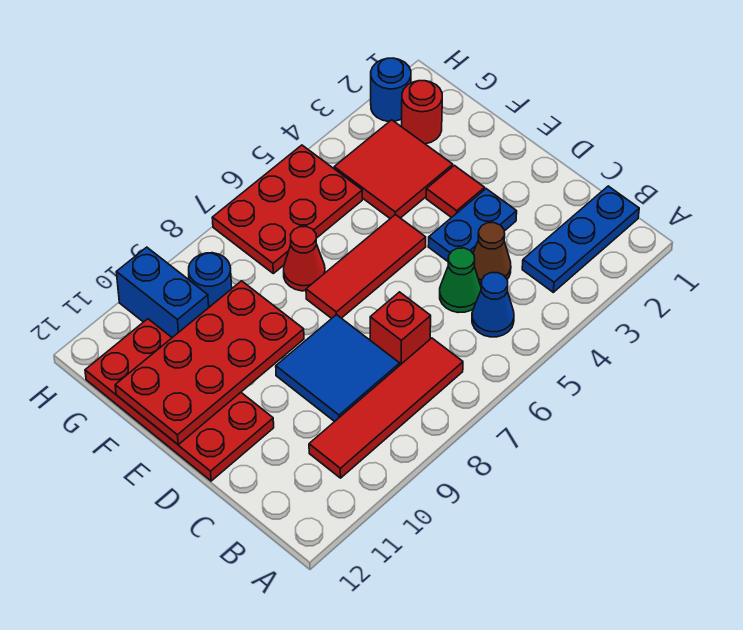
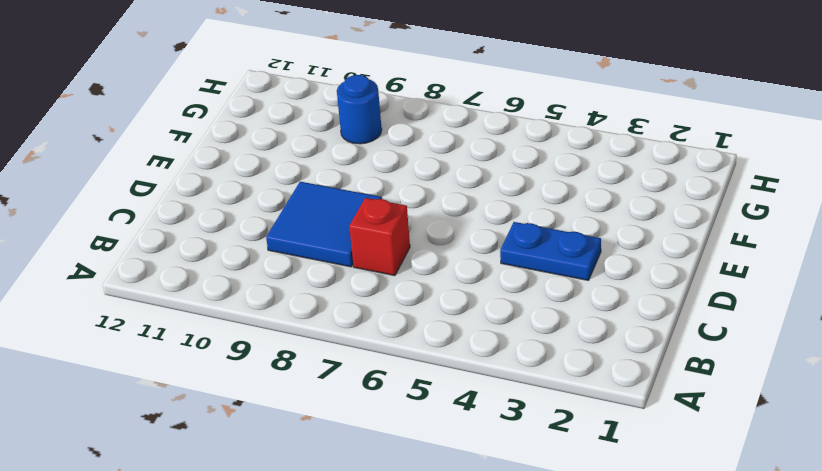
none -> blue 1x3 plate [522,186,639,292]
none -> blue 1x1 cone [472,273,514,337]
none -> red 1x4 tile [309,338,463,478]

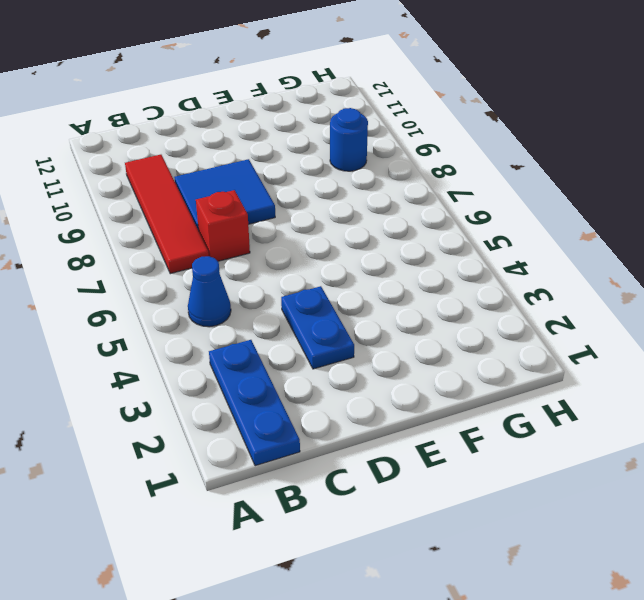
none -> brown 1x1 cone [473,223,511,285]
none -> green 1x1 cone [440,248,481,313]
none -> red 2x4 plate [85,319,274,481]

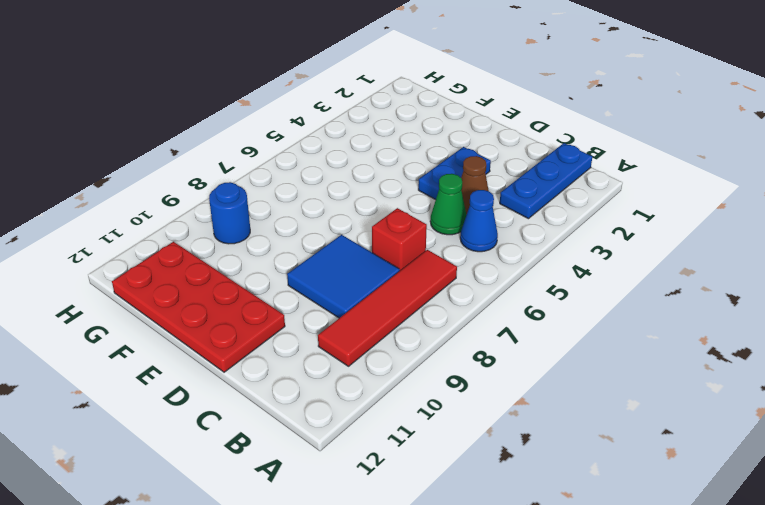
none -> red 1x1 tile [426,165,485,218]
none -> red 1x3 tile [306,214,426,318]
none -> red 2x2 tile [334,120,453,219]

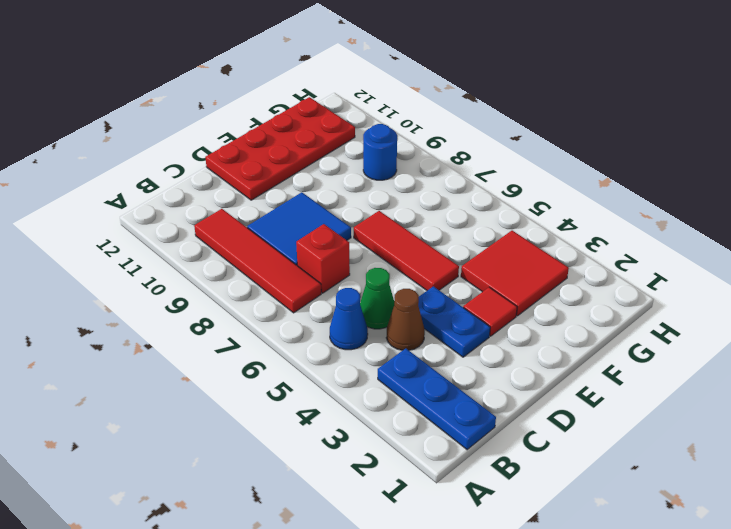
none -> red 1x1 cone [284,227,325,291]
none -> red 1x1 round brick [402,81,442,144]
none -> red 2x3 plate [212,145,362,273]

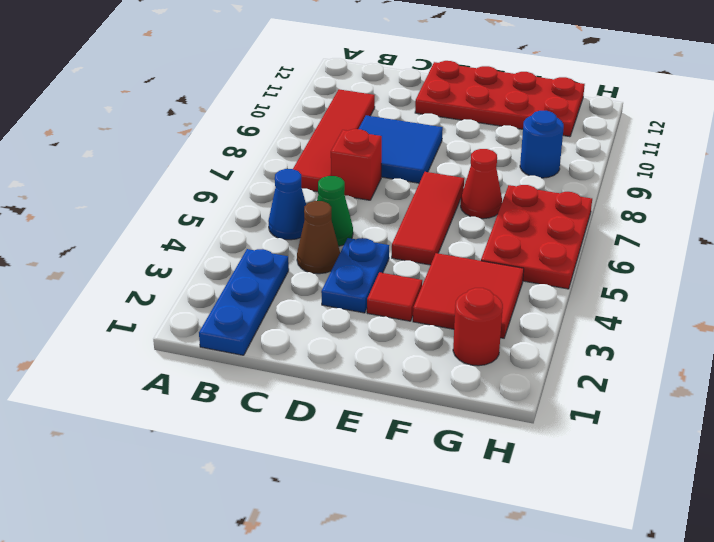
none -> blue 1x2 brick [116,247,209,338]
none -> blue 1x1 round brick [371,58,411,121]
none -> red 2x4 plate [115,281,304,445]

